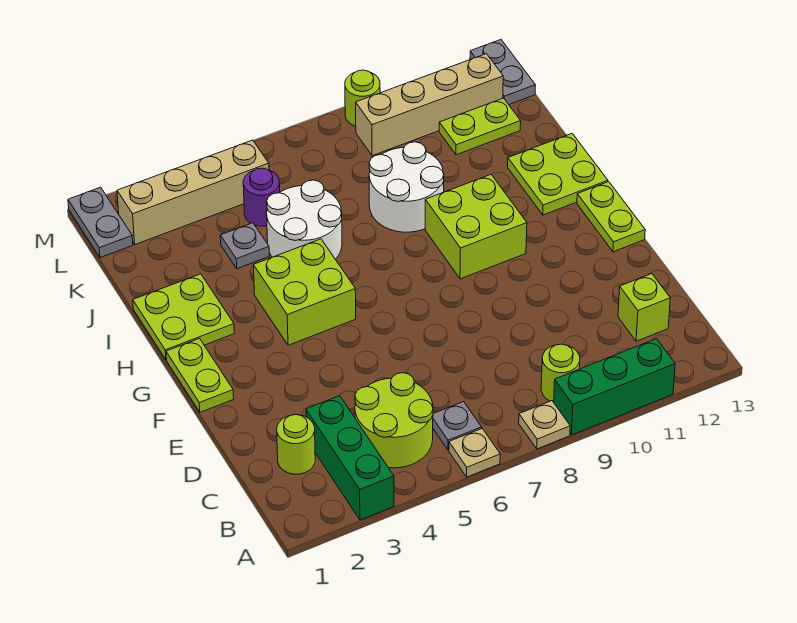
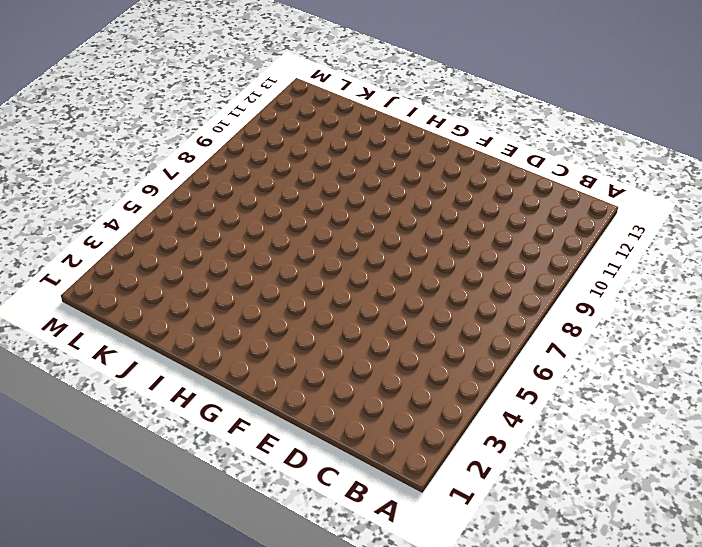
none -> green 1x3 brick [306,396,394,520]
none -> tan 1x1 plate [449,428,500,477]
none -> tan 1x1 plate [519,401,570,449]

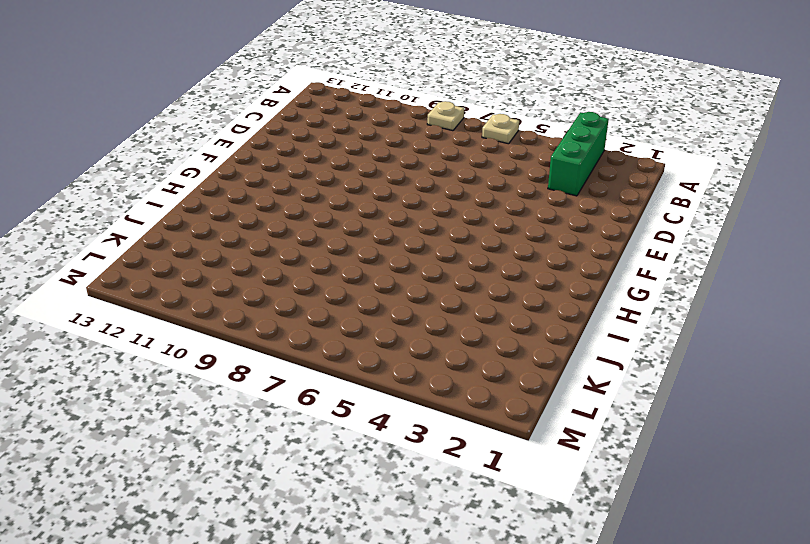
none -> green 1x3 brick [554,339,675,435]
none -> lime 2x2 round brick [355,373,433,468]
none -> grey 1x1 plate [433,402,481,450]

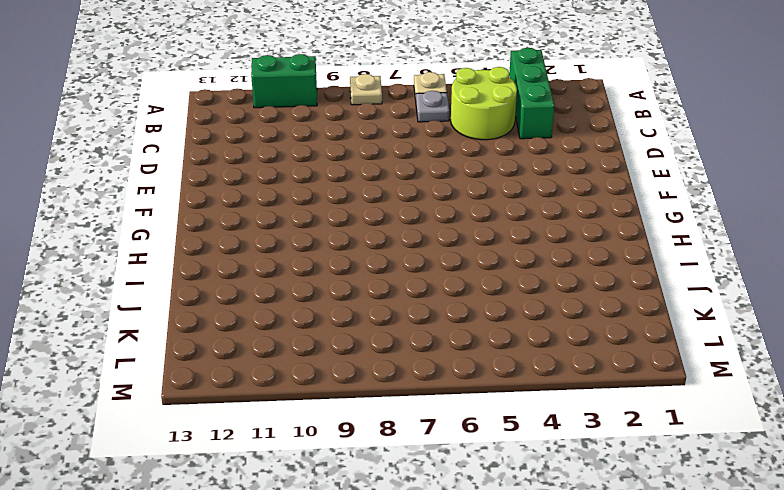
green 1x2 brick [251,54,317,108] -> green 1x3 brick [554,339,675,435]
none -> lime 1x1 round brick [541,344,580,402]
none -> lime 1x1 round brick [277,415,315,474]
none -> lime 1x1 brick [618,274,670,341]

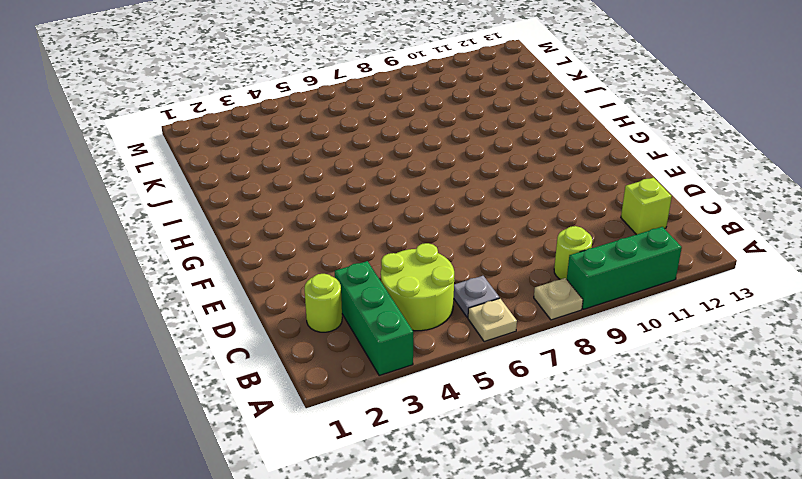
none -> lime 1x2 plate [166,339,234,412]
none -> lime 1x2 plate [577,182,645,252]
none -> lime 2x2 brick [253,239,356,345]

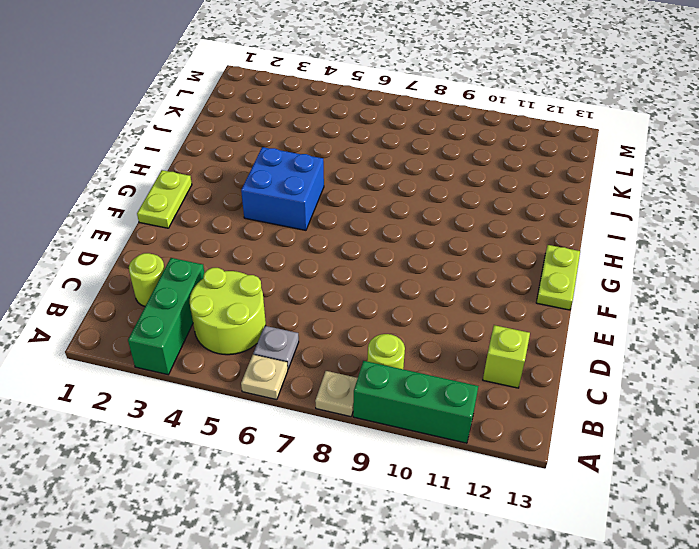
blue 2x2 brick [241,147,324,230] -> lime 2x2 brick [253,239,356,345]
none -> lime 2x2 brick [425,174,527,279]
none -> lime 2x2 plate [133,274,234,360]
none -> lime 2x2 plate [508,133,608,215]

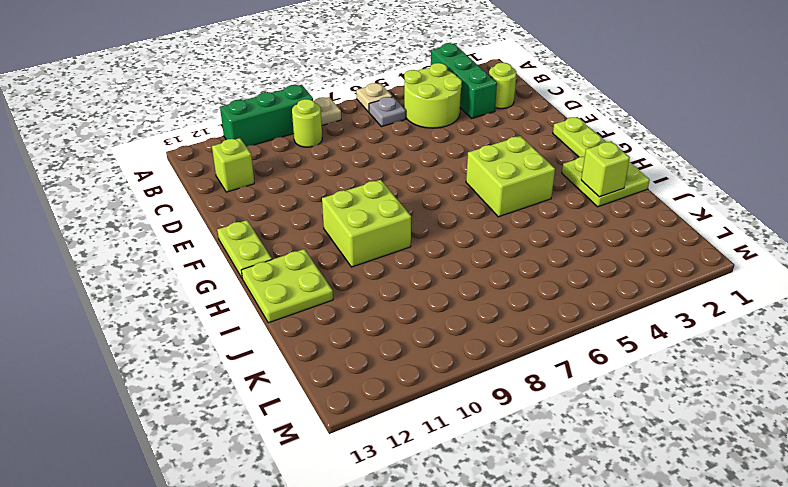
lime 1x1 brick [581,141,630,197] -> none
none -> white 2x2 round brick [267,180,342,259]
none -> white 2x2 round brick [369,142,444,232]
none -> grey 1x1 plate [220,223,269,269]

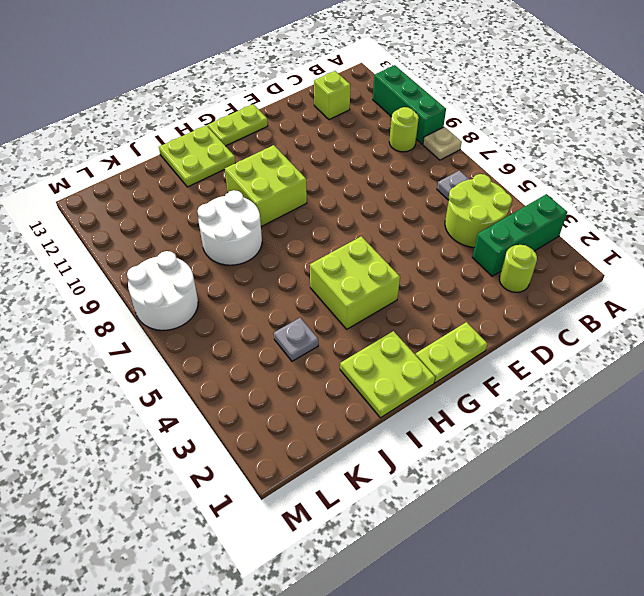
white 2x2 round brick [127,251,198,330] -> white 2x2 round brick moved to [267,180,342,259]
none -> tan 1x1 plate [449,428,500,477]
none -> purple 1x1 round brick [243,168,280,226]
none -> lime 1x2 plate [439,98,521,155]

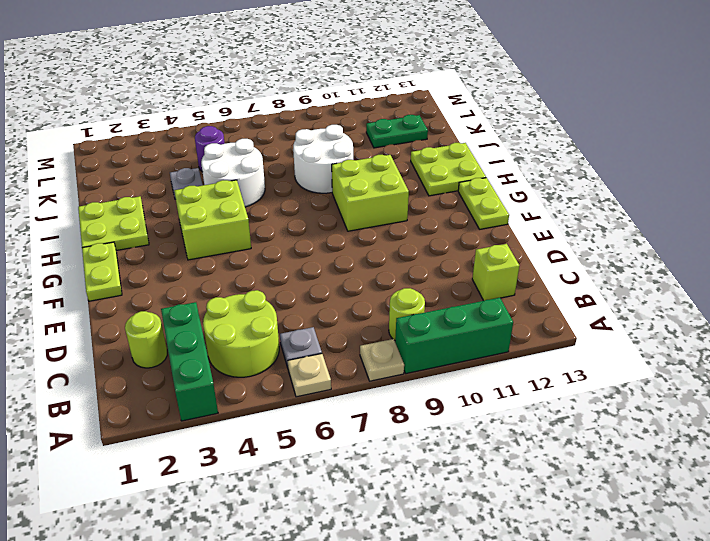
green 1x2 plate [366,115,428,148] -> lime 1x2 plate [439,98,521,155]
none -> grey 1x2 plate [68,187,133,258]
none -> tan 1x4 brick [117,140,269,244]
none -> tan 1x4 brick [356,54,503,156]

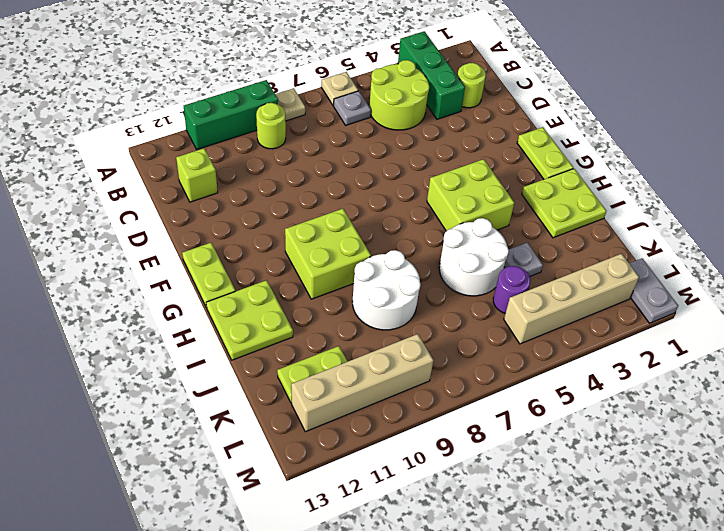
none -> grey 1x2 plate [470,40,535,104]
none -> lime 1x1 round brick [345,70,380,126]

